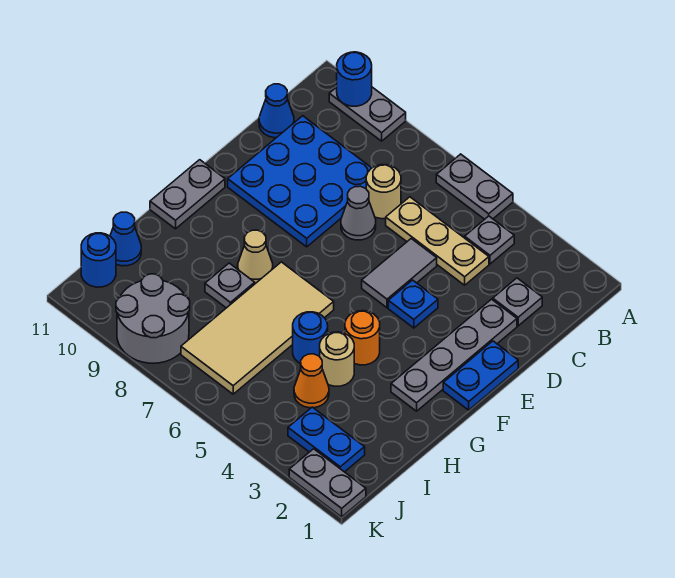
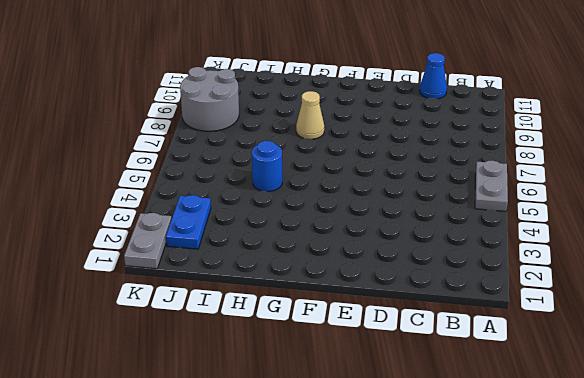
none -> grey 1x2 plate [329,87,406,141]
none -> grey 1x1 plate [465,216,514,264]
none -> grey 1x1 plate [493,278,542,326]

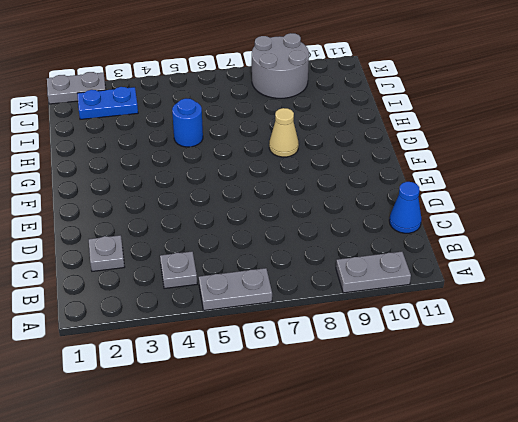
none -> tan 1x3 plate [386,197,489,285]
none -> tan 1x1 round brick [366,165,401,219]
none -> blue 3x3 plate [228,116,371,247]

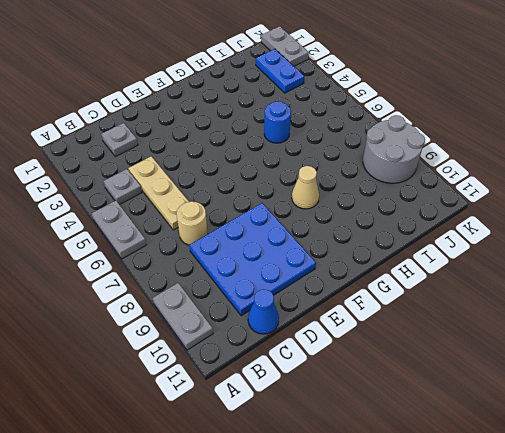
none -> grey 1x4 plate [391,299,517,411]
none -> grey 1x2 tile [362,239,437,308]
none -> grey 1x1 cone [341,186,376,240]

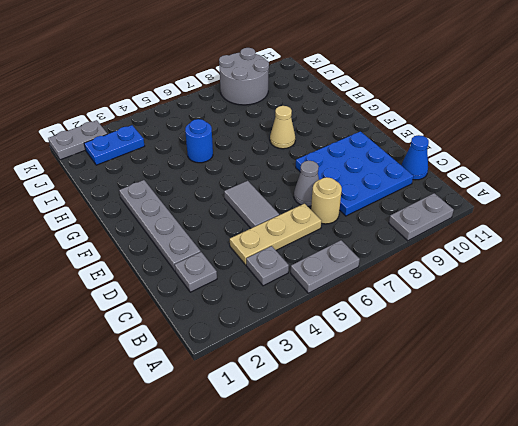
none -> blue 1x2 plate [443,341,518,410]
none -> blue 1x1 plate [388,280,438,328]
none -> grey 1x2 plate [150,160,225,229]

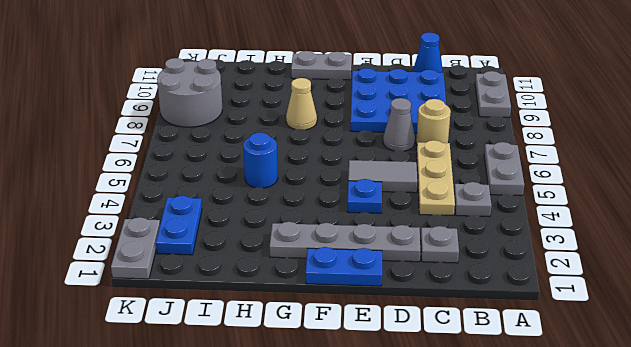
none -> orange 1x1 round brick [345,311,380,365]
none -> tan 2x4 tile [181,262,334,394]
none -> tan 1x1 round brick [320,332,354,386]

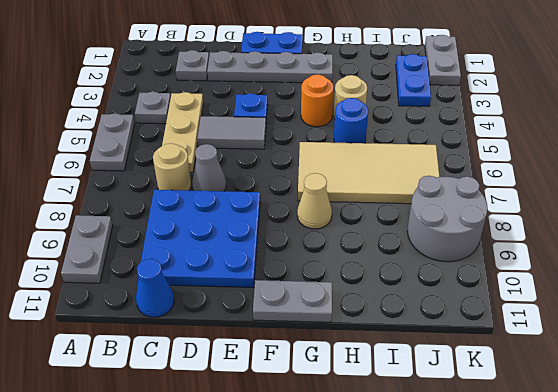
none -> grey 1x1 plate [205,263,255,308]
none -> orange 1x1 cone [294,354,329,408]
none -> blue 1x1 cone [110,212,141,266]

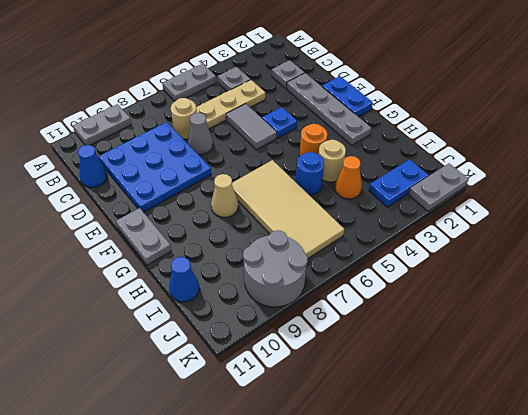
none -> grey 1x1 plate [205,263,255,308]
none -> blue 1x1 round brick [81,233,116,287]
none -> blue 1x1 round brick [337,52,372,106]

